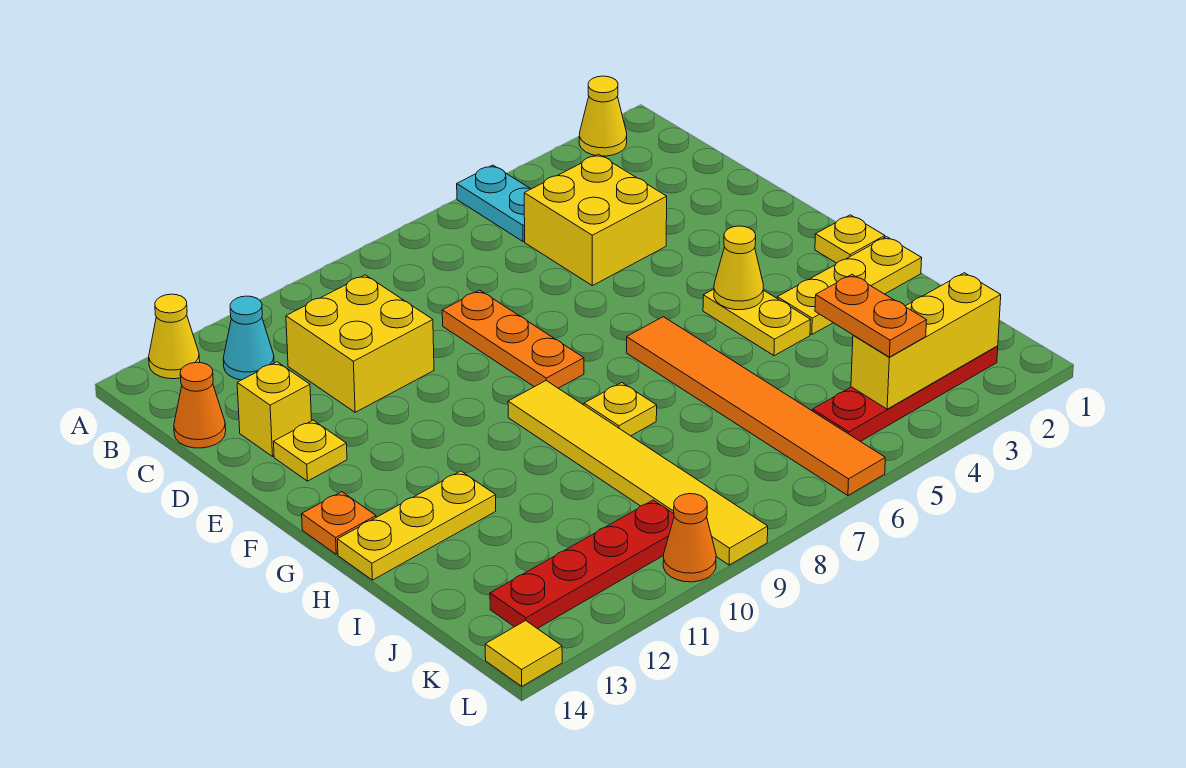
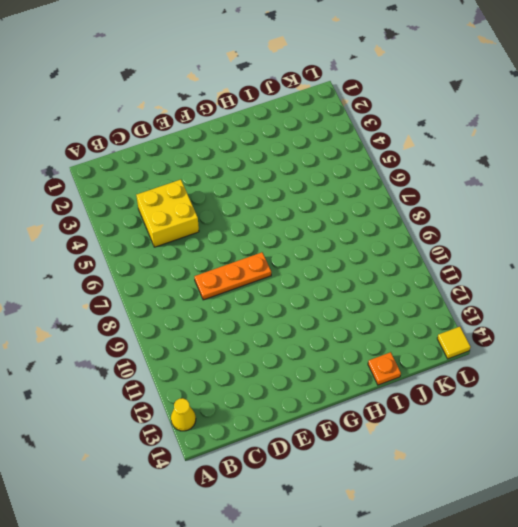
orange 1x1 plate [368,352,401,385] -> orange 1x1 plate moved to [302,492,376,554]
none -> yellow 1x1 cone [579,76,627,156]
none -> cyan 1x2 plate [457,165,530,242]
none -> cyan 1x1 cone [223,296,274,380]

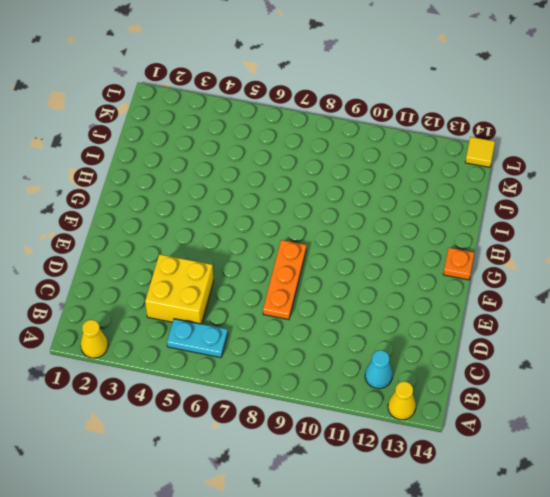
cyan 1x2 plate [167,319,228,358] -> cyan 1x2 plate turned to [457,165,530,242]
none -> yellow 2x2 brick [286,275,434,412]
none -> orange 1x1 cone [174,362,226,448]
none -> yellow 1x1 brick [237,362,312,456]

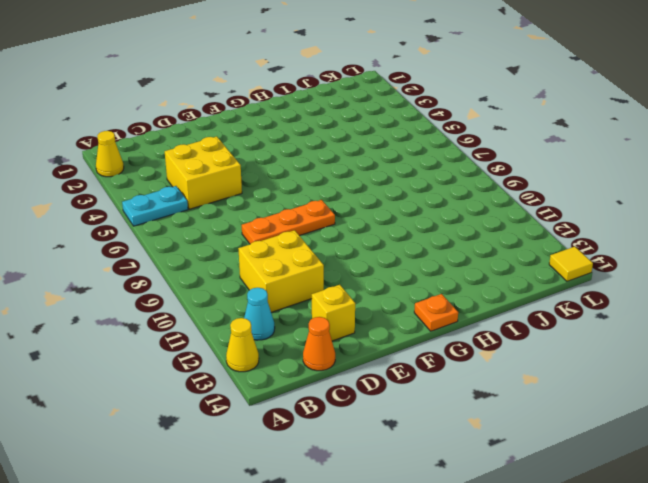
none -> yellow 1x1 plate [274,420,347,481]
none -> yellow 1x1 plate [815,215,885,263]
none -> yellow 1x2 plate [703,289,811,356]

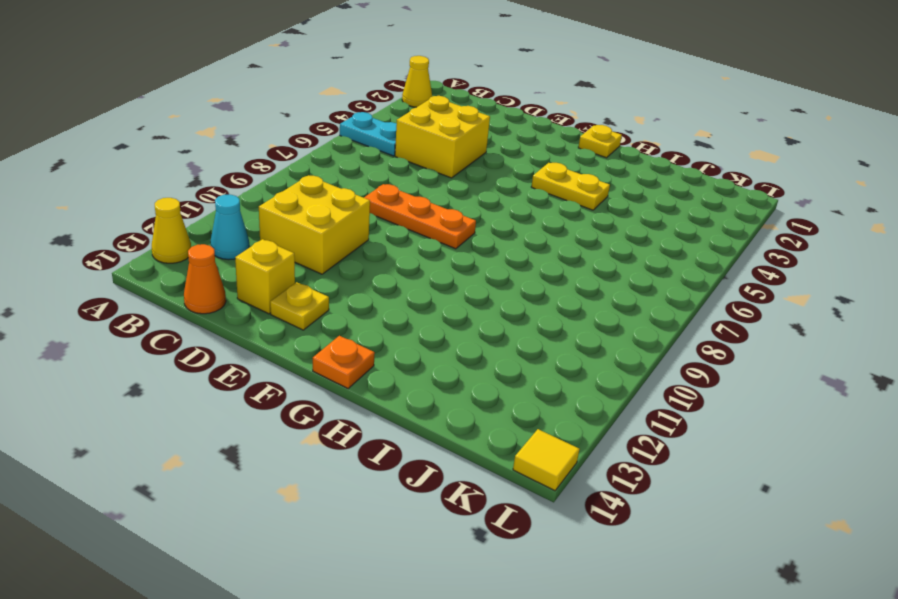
none -> orange 1x6 tile [626,317,885,495]
none -> yellow 1x6 tile [508,381,768,565]
none -> yellow 1x3 plate [777,237,922,335]

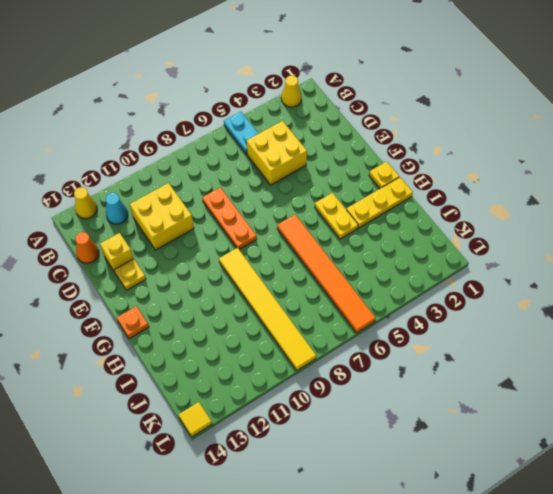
none -> yellow 1x1 plate [584,383,657,436]
none -> yellow 1x3 plate [337,471,496,580]
none -> red 1x4 plate [813,346,998,442]

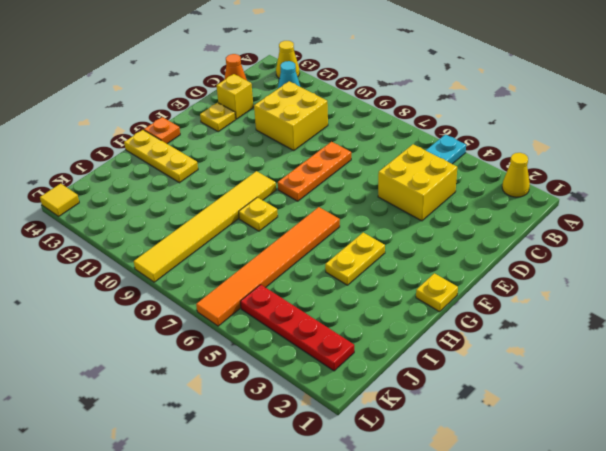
none -> yellow 1x3 plate [777,237,922,335]
none -> red 1x4 plate [490,500,674,628]
none -> orange 1x1 cone [663,494,716,582]

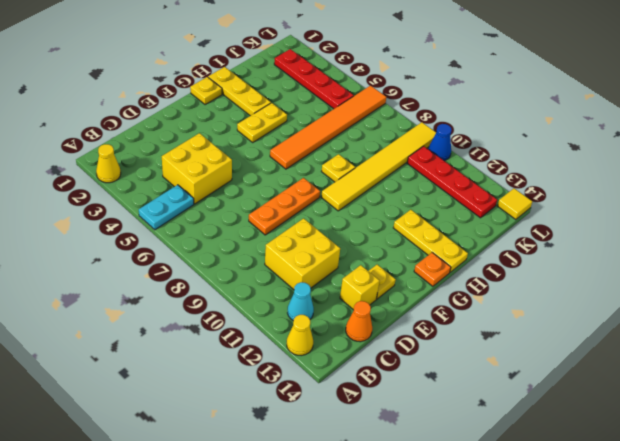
blue 1x1 cone [429,124,452,161] -> orange 1x1 cone [663,494,716,582]
none -> yellow 1x1 cone [714,226,763,310]
none -> yellow 1x3 brick [851,273,1001,409]
none -> orange 1x2 plate [815,275,927,357]

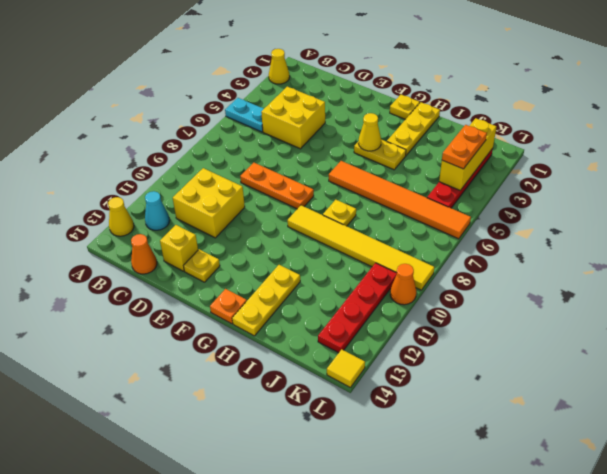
orange 1x2 plate [442,125,487,169] -> orange 1x2 plate turned to [815,275,927,357]

